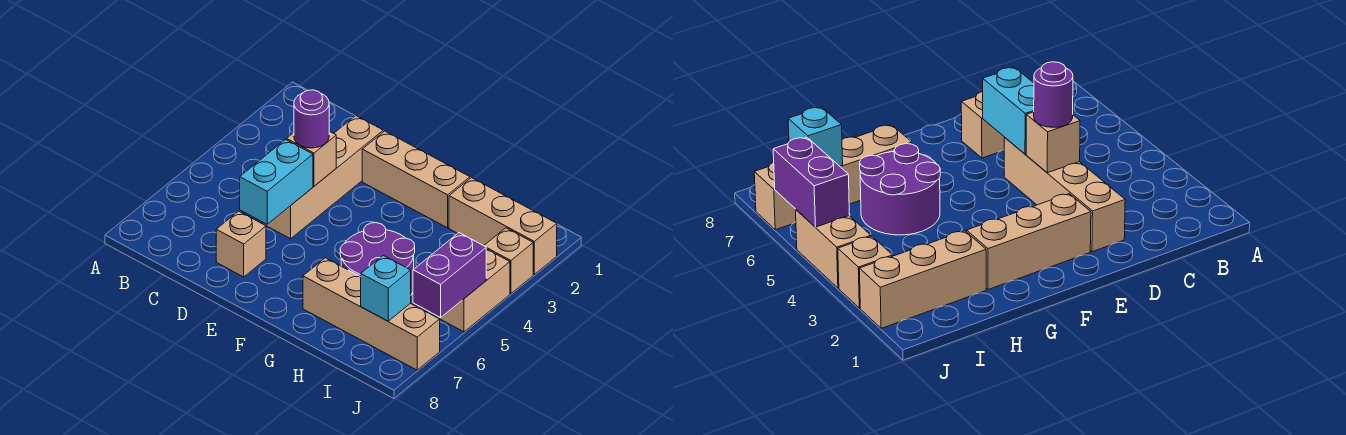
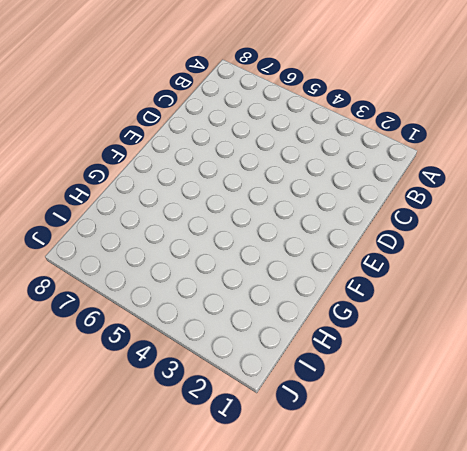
none -> tan 1x4 brick [263,116,383,239]
none -> tan 1x1 brick [216,211,266,277]
none -> tan 1x3 brick [362,131,470,228]

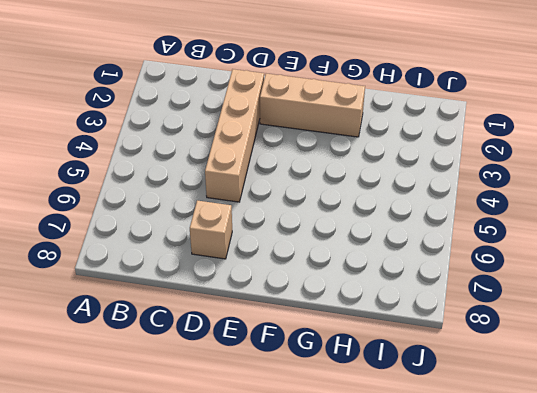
none -> purple 2x2 round brick [340,223,415,295]
none -> tan 1x4 brick [303,258,440,370]
none -> tan 1x3 brick [449,178,557,274]

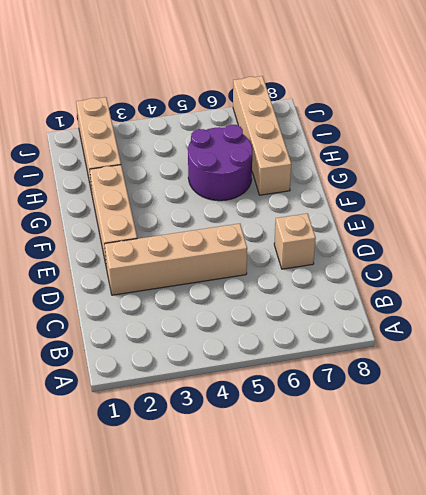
none -> tan 1x1 brick [484,228,533,294]
none -> tan 1x2 brick [437,249,510,332]
none -> tan 1x1 brick [287,131,336,186]

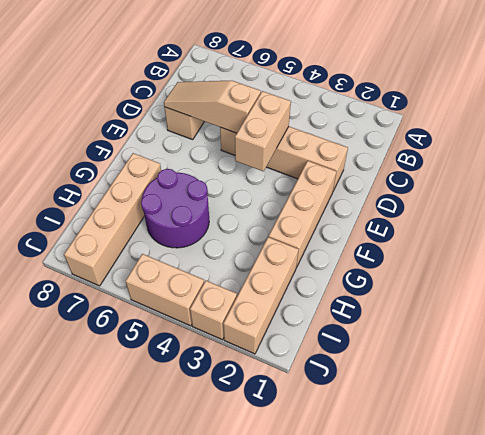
tan 1x2 brick [235,91,291,171] -> tan 1x1 brick [287,131,336,186]
tan 1x3 slope [164,81,261,133] -> cyan 1x2 brick [240,140,313,224]
none -> cyan 1x1 brick [361,255,411,321]
none -> purple 1x2 brick [413,233,486,317]
none -> purple 1x1 round brick [294,90,329,148]

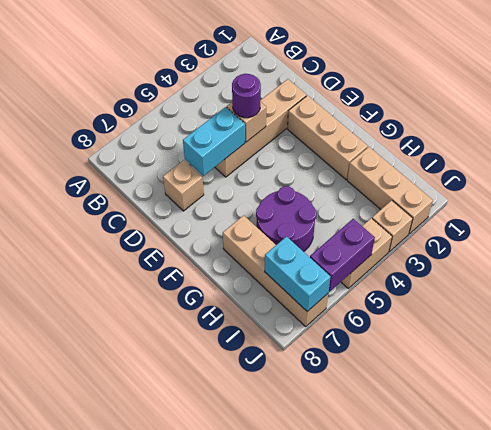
cyan 1x2 brick [265,237,331,311] -> cyan 1x1 brick [361,255,411,321]

